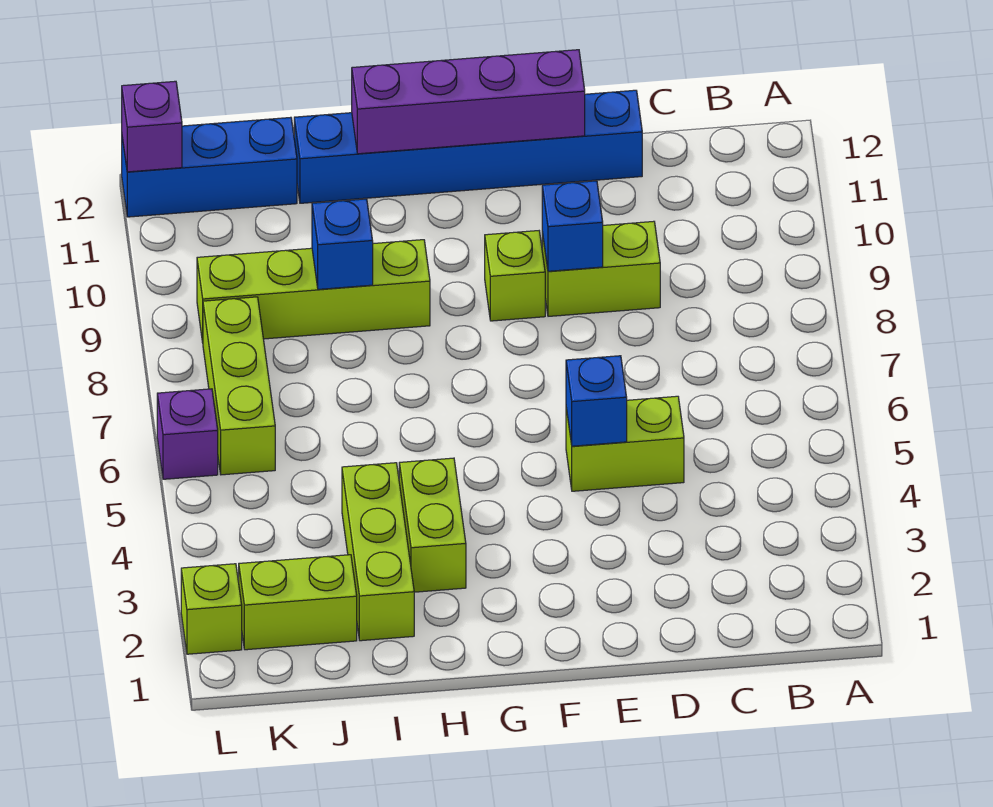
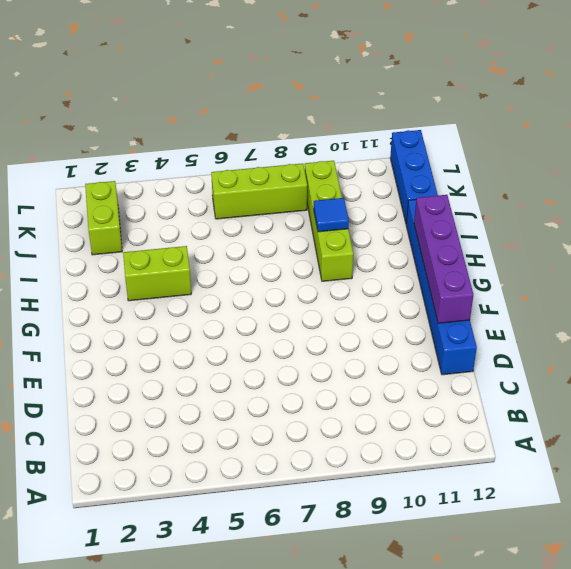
blue 1x1 tile [314,198,349,232] -> blue 1x1 brick [312,199,373,289]
none -> lime 1x2 brick [566,396,684,491]
none -> lime 1x2 brick [542,221,660,316]
none -> lime 1x1 brick [485,231,545,321]

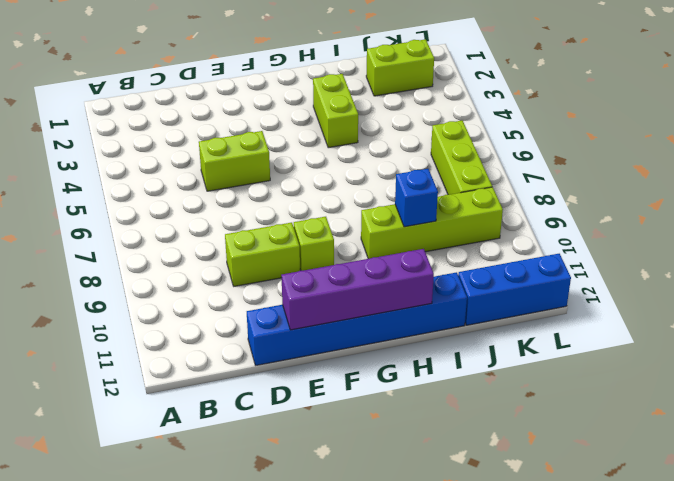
none -> lime 1x3 brick [342,463,414,641]
none -> lime 1x1 brick [181,564,242,654]
none -> purple 1x1 brick [157,389,218,479]

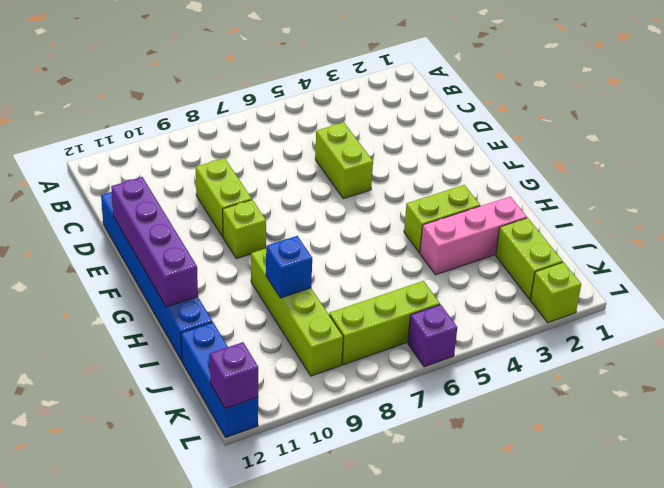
pink 1x3 brick [420,196,527,275] -> lime 1x3 brick [342,463,414,641]
none -> blue 1x1 brick [566,356,627,446]
none -> blue 1x1 brick [542,181,603,271]

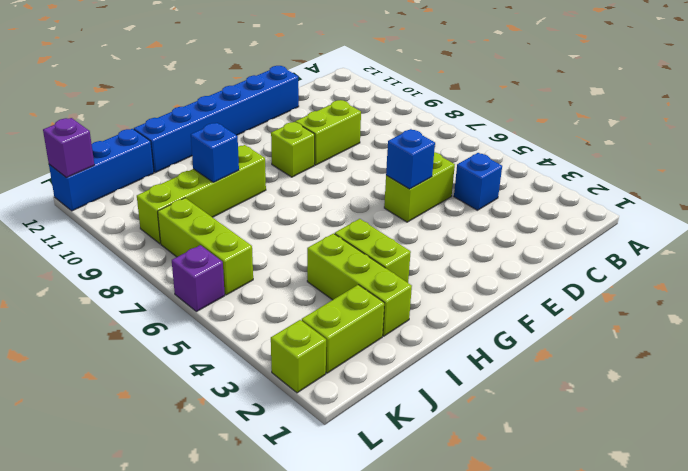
blue 1x1 brick [454,153,502,210] -> blue 1x1 brick moved to [542,181,603,271]
none -> purple 1x4 brick [352,50,585,154]

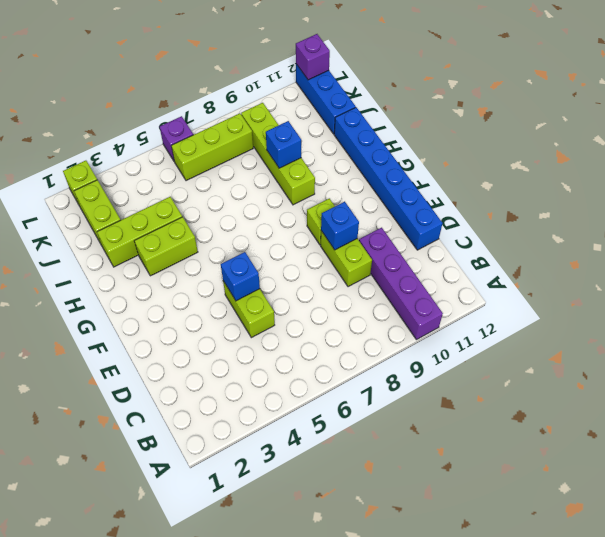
purple 1x4 brick [359,228,443,340] -> purple 1x4 brick moved to [352,50,585,154]

